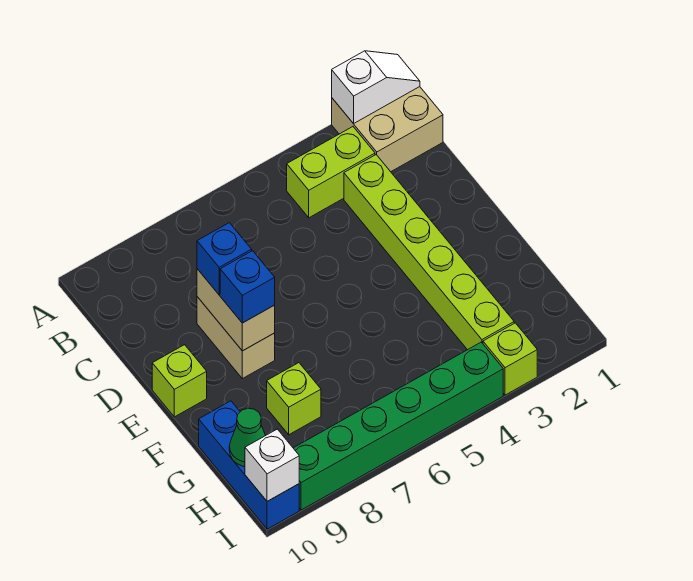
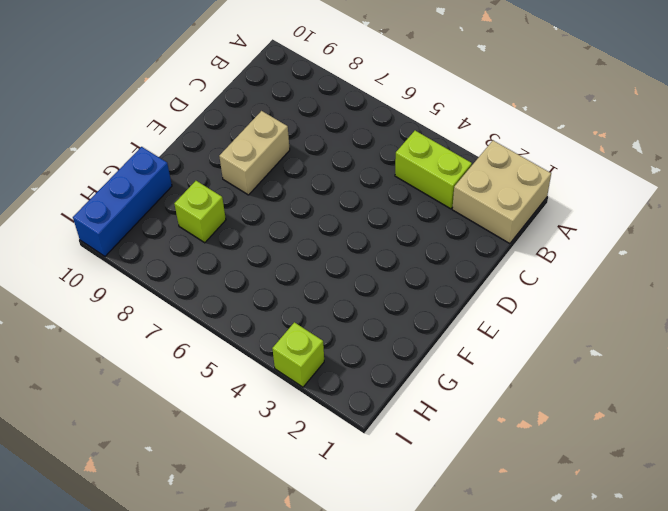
none -> lime 1x6 brick [344,155,514,350]
none -> lime 1x1 brick [152,345,207,417]
none -> green 1x6 brick [294,342,503,510]

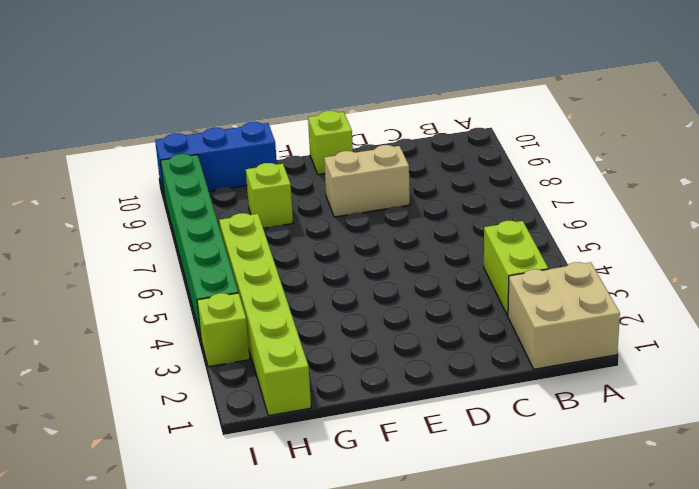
lime 1x6 brick [219,213,311,416] -> lime 1x6 brick turned to [344,155,514,350]
none -> white 1x2 slope [332,51,420,124]
none -> tan 1x2 brick [197,269,275,351]
none -> green 1x1 cone [229,408,265,467]

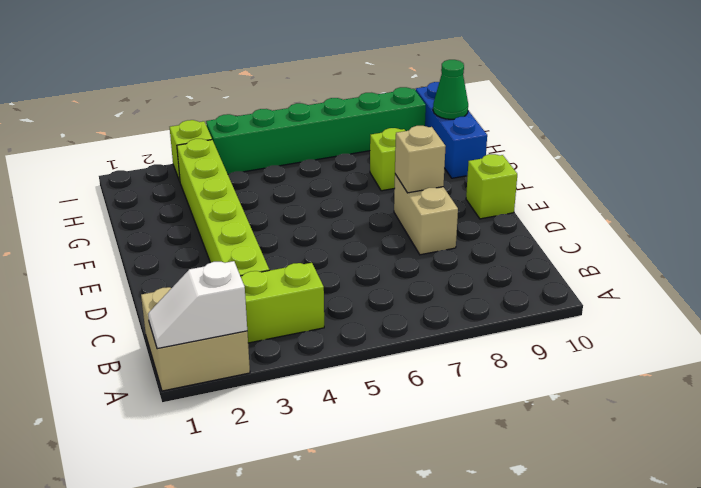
tan 1x1 brick [395,126,446,193] -> tan 1x2 brick [197,269,275,351]
none -> white 1x1 brick [245,429,299,501]
none -> blue 1x1 brick [197,223,252,295]
none -> blue 1x1 brick [220,251,275,323]

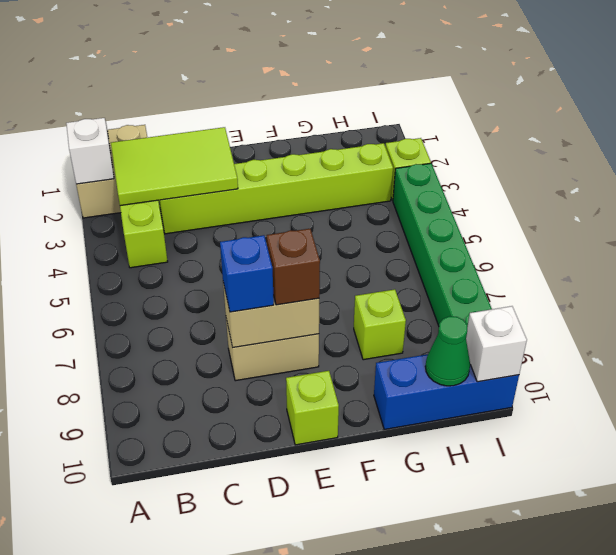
lime 2x3 tile [111,127,238,206] -> none
brown 1x1 brick [267,229,320,305] -> blue 1x1 brick [220,251,275,323]

